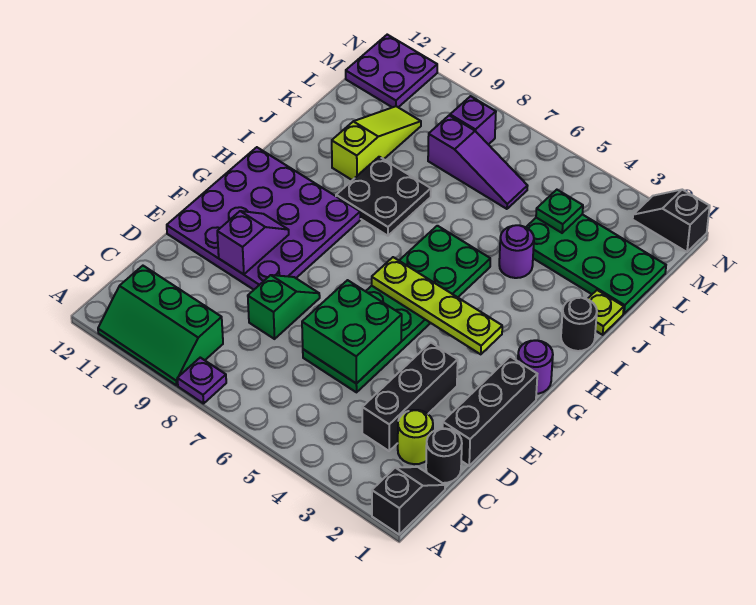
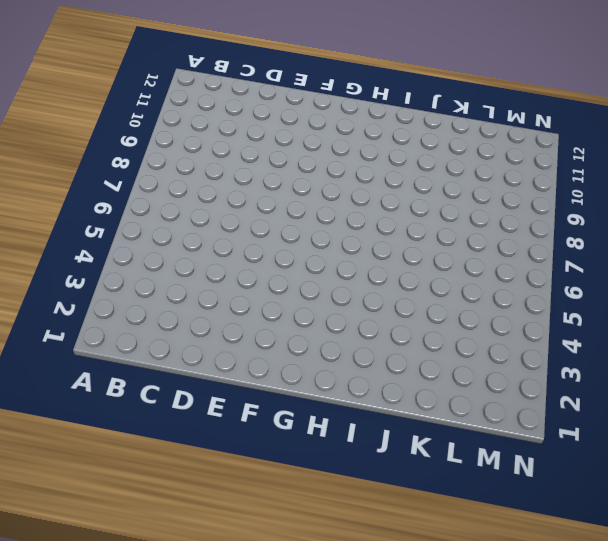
none -> black 1x2 slope [372,467,445,534]
none -> purple 1x1 plate [177,358,226,404]
none -> green 2x3 slope [98,266,223,385]

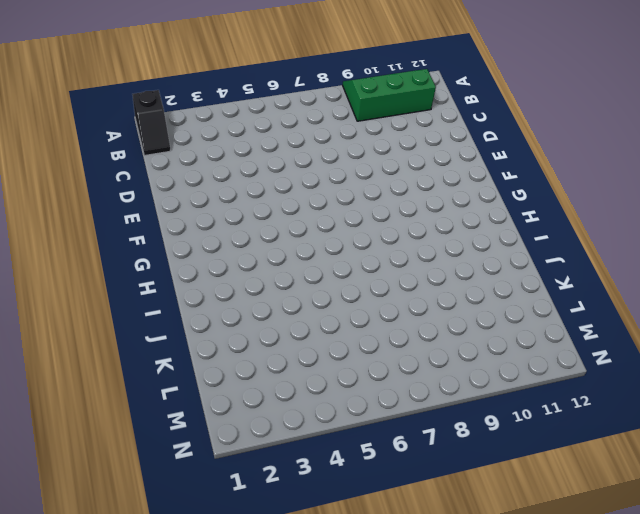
none -> purple 1x1 plate [177,358,226,404]
none -> black 1x1 round brick [426,428,462,483]
none -> lime 1x1 round brick [398,410,433,464]

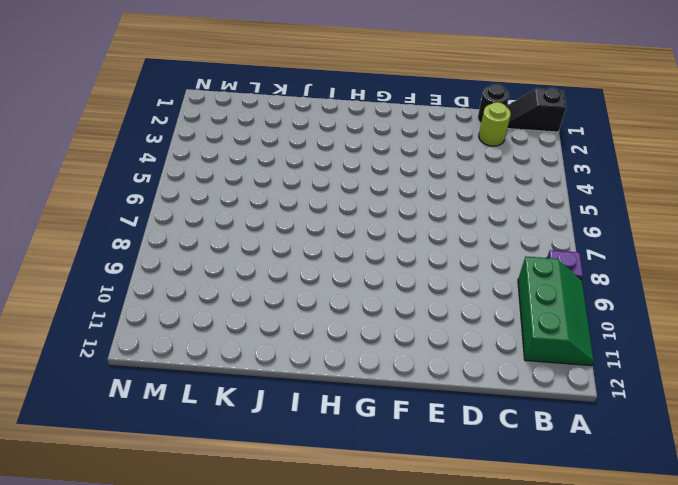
none -> black 1x3 brick [362,343,458,451]
none -> black 1x3 brick [443,357,537,466]
none -> green 2x6 plate [303,226,490,392]

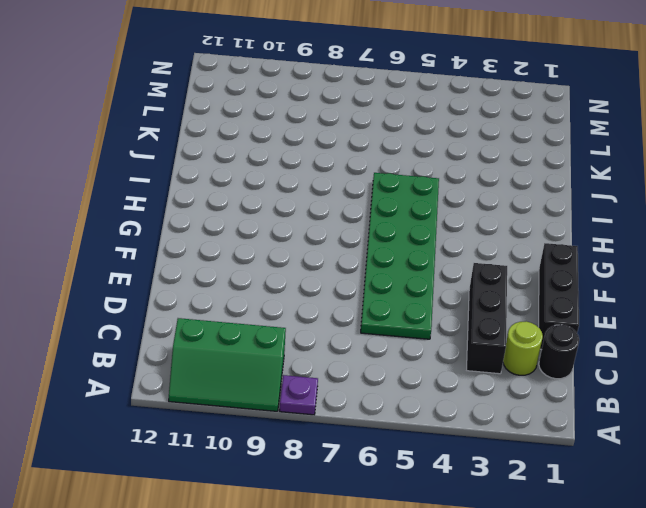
none -> black 1x2 slope [372,467,445,534]
none -> green 1x2 slope [248,275,320,339]
none -> purple 4x4 plate [167,147,360,290]

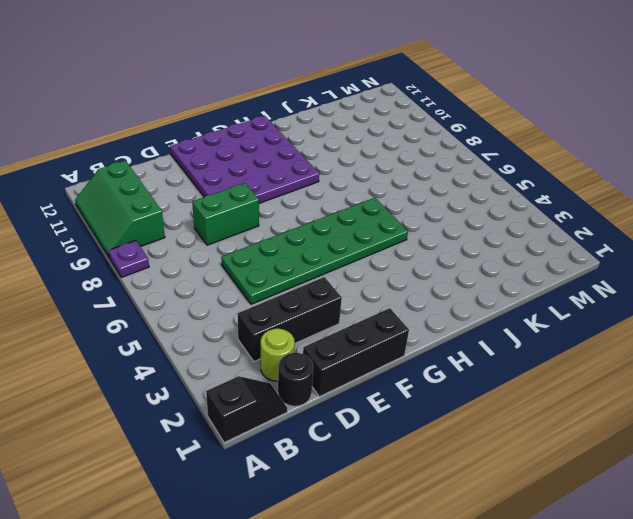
green 1x2 brick [192,183,259,245] -> green 1x2 slope [248,275,320,339]
none -> purple 1x1 round brick [518,340,553,394]
none -> black 1x1 round brick [561,298,597,351]
none -> black 2x2 plate [336,157,431,236]

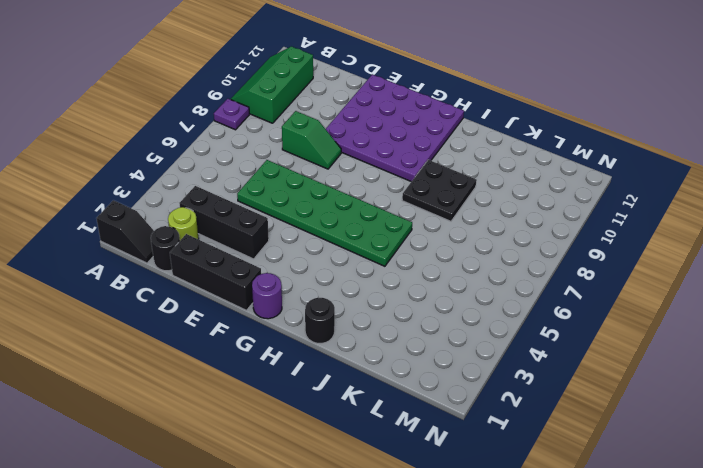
none -> lime 1x1 plate [588,290,624,335]
none -> purple 1x1 round brick [499,225,534,278]
none -> lime 1x3 slope [332,106,421,180]

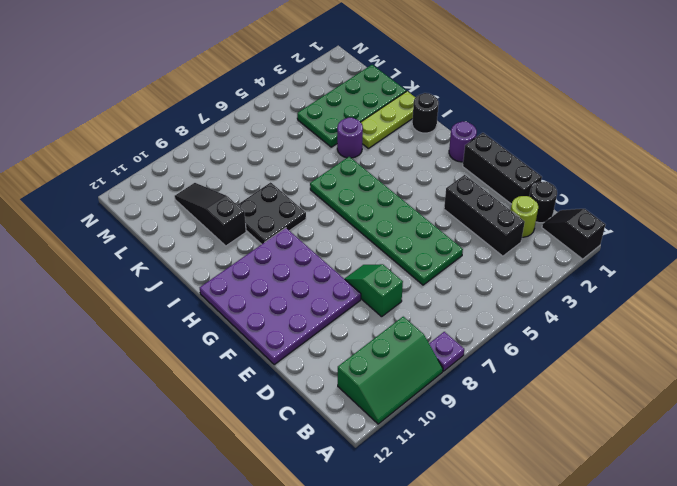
lime 1x3 plate [361,91,416,148] -> lime 1x1 plate [588,290,624,335]
black 1x3 slope [175,183,246,246] -> lime 1x3 slope [332,106,421,180]
none -> purple 1x3 slope [428,115,527,209]
none -> purple 1x1 brick [450,96,496,145]
none -> purple 2x2 plate [346,35,437,107]

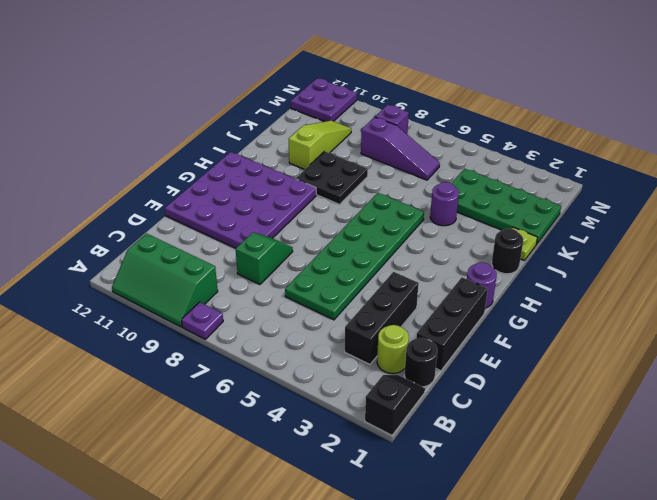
none -> black 1x2 slope [633,190,710,252]
none -> green 2x2 brick [302,280,402,384]
none -> purple 1x2 slope [217,211,289,274]

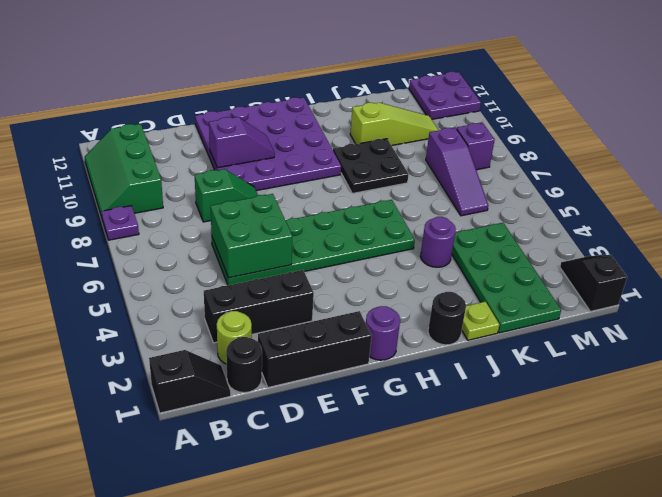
none -> lime 1x4 plate [372,257,502,354]
none -> green 1x1 plate [536,190,583,233]

